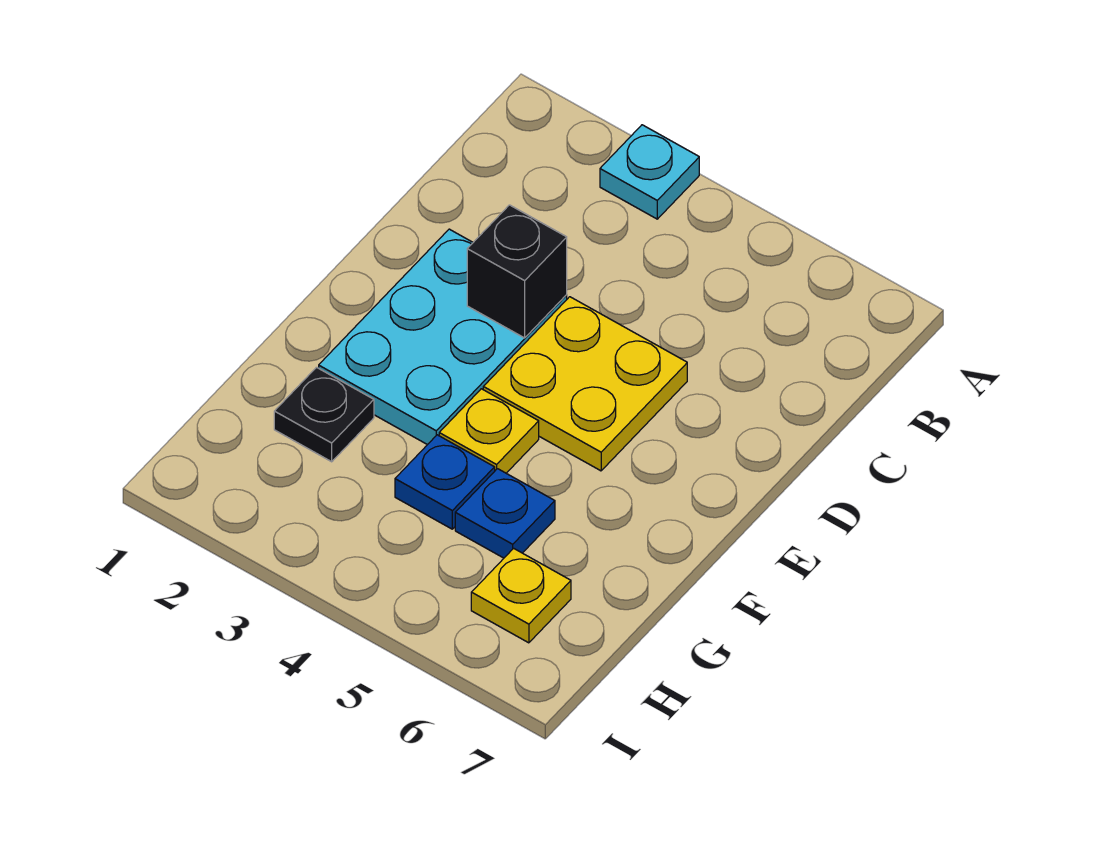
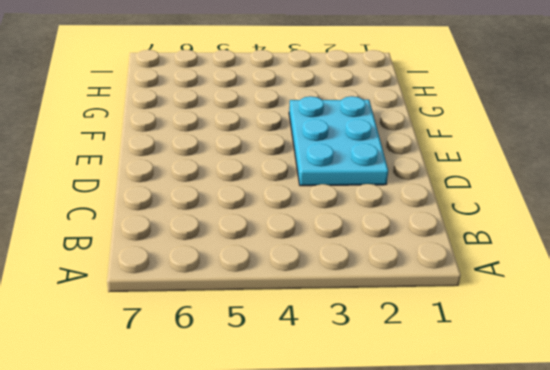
none -> cyan 1x1 plate [600,125,699,219]
none -> yellow 2x2 plate [483,297,687,471]

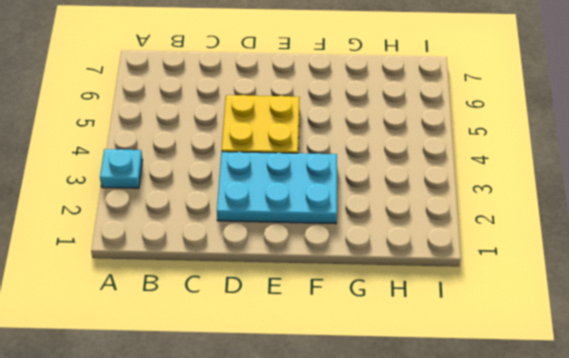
none -> yellow 1x1 plate [439,389,539,473]
none -> black 1x1 plate [274,367,374,462]

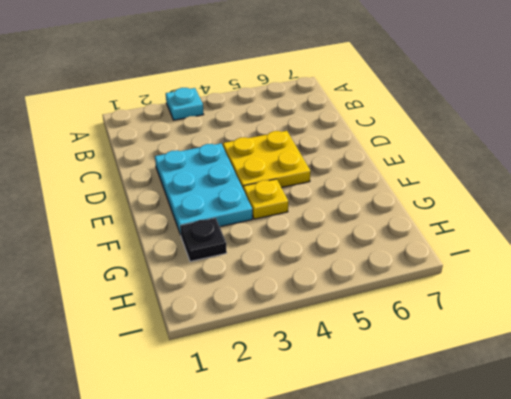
none -> blue 1x1 plate [395,435,495,529]
none -> blue 1x1 plate [455,469,555,558]

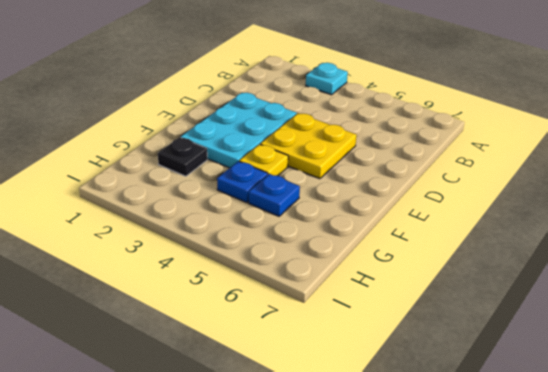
none -> yellow 1x1 plate [471,548,571,643]
none -> black 1x1 brick [467,205,567,338]

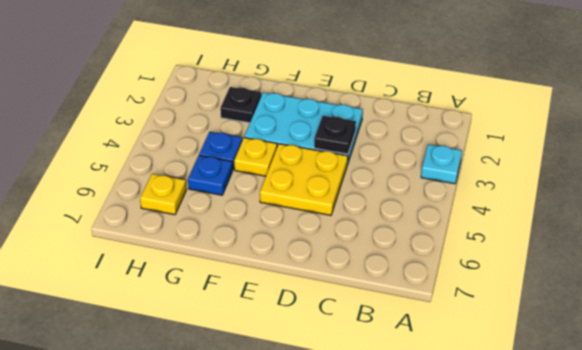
black 1x1 plate [314,116,356,154] -> black 1x1 brick [467,205,567,338]

